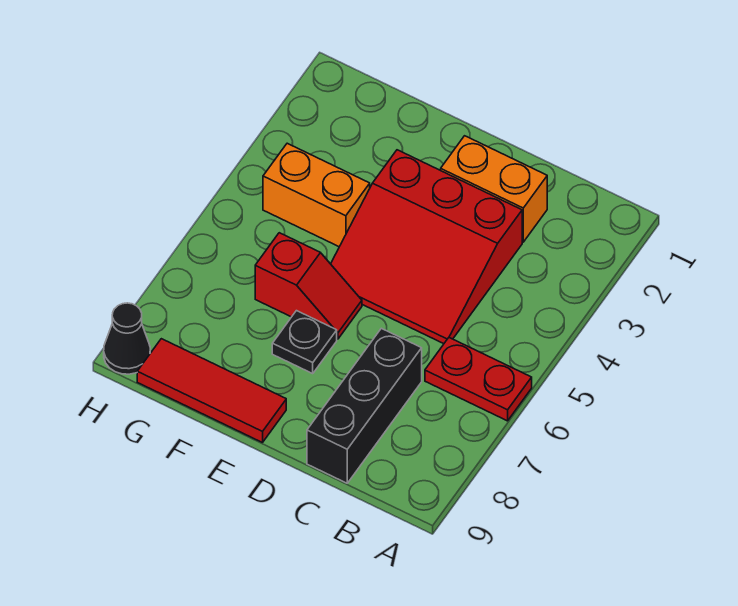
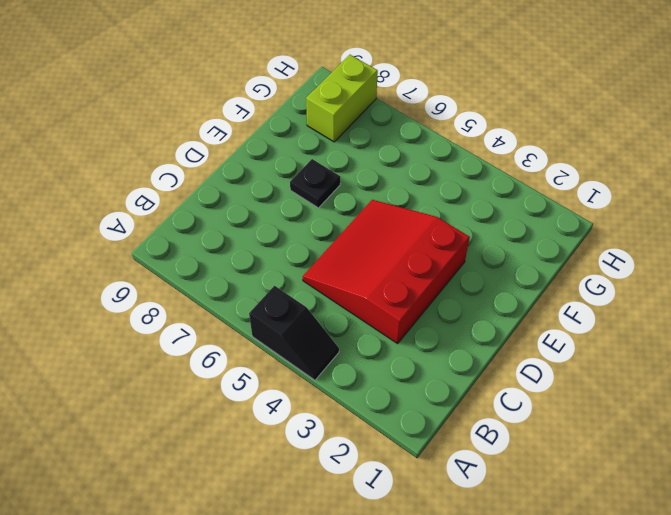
black 1x2 slope [249,286,339,380] -> none
lime 1x2 brick [306,55,378,142] -> none
none -> red 1x2 plate [425,338,532,421]
none -> orange 1x2 brick [441,136,547,242]

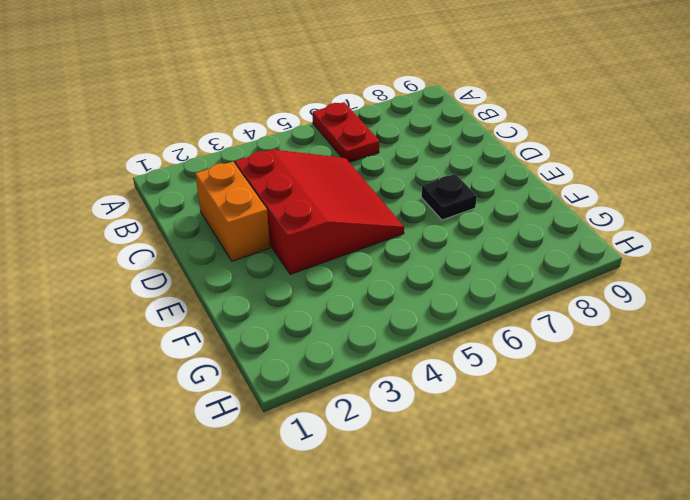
none -> black 1x3 brick [307,328,422,483]
none -> red 1x2 slope [255,233,362,339]

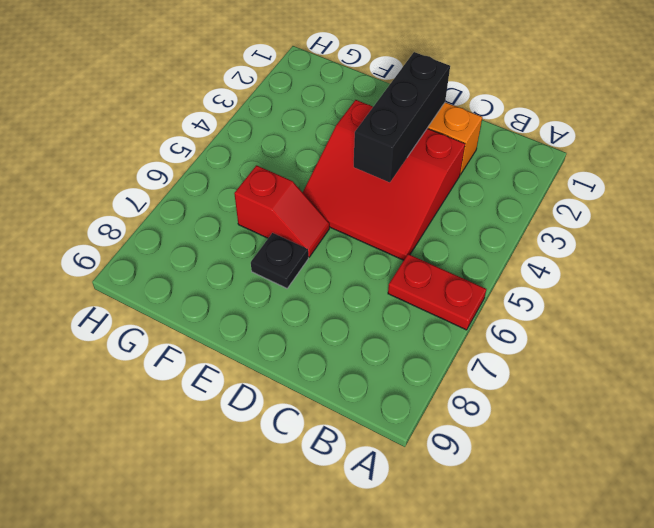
black 1x3 brick [354,52,450,182] -> black 1x3 brick moved to [307,328,422,483]
none -> red 1x3 tile [137,339,286,443]
none -> orange 1x2 brick [263,143,370,247]

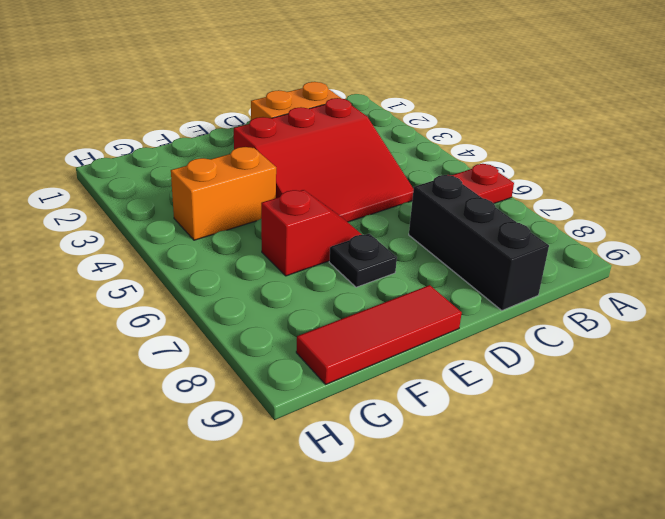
none -> black 1x1 cone [104,303,150,374]

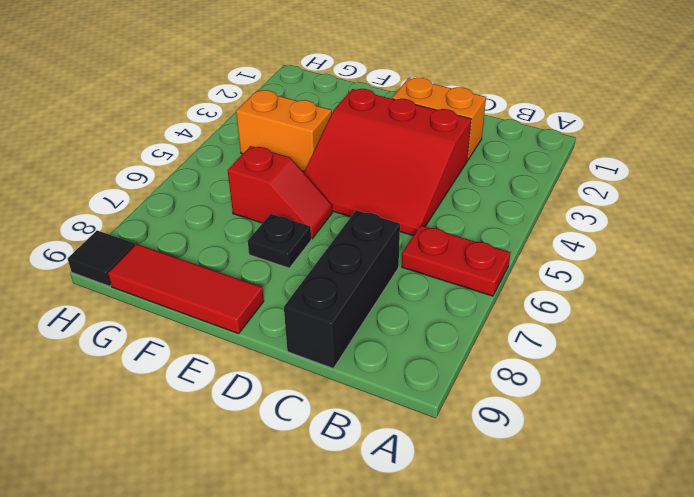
black 1x1 tile [68,230,135,286] -> black 1x1 cone [104,303,150,374]

